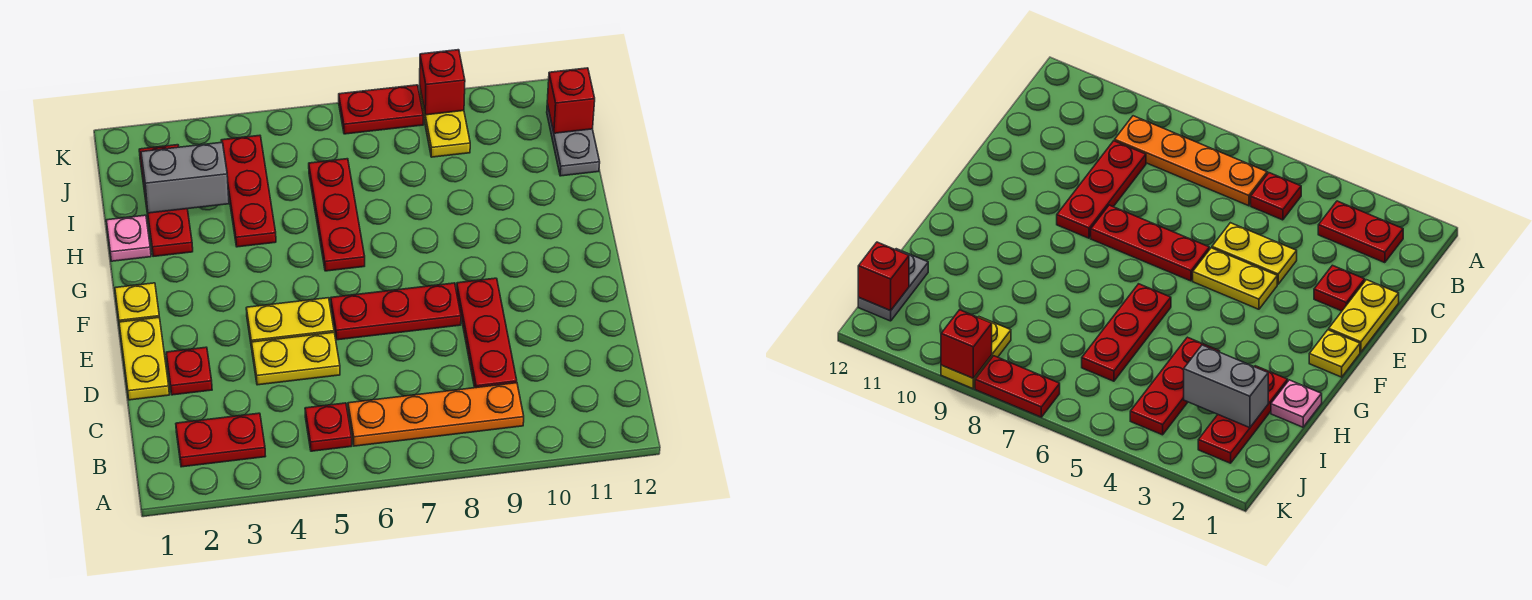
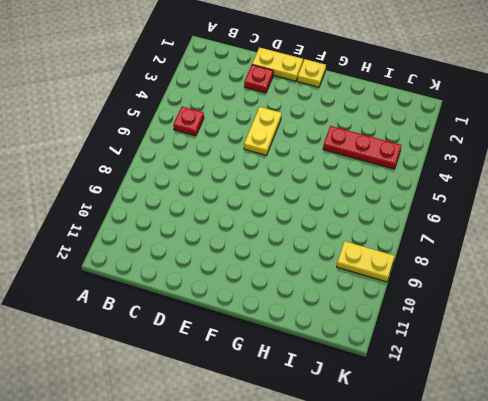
none -> red 1x2 plate [176,413,266,467]
none -> orange 1x4 plate [348,383,524,446]
none -> red 1x3 plate [457,278,517,388]

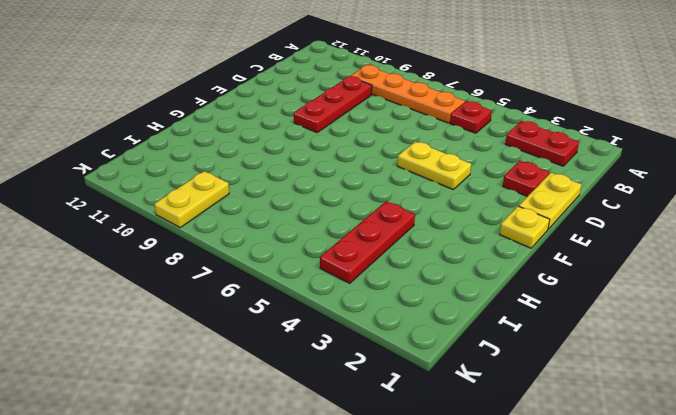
none -> yellow 1x2 plate [252,332,340,385]
none -> red 1x3 plate [331,283,461,340]
none -> red 1x3 plate [309,159,365,271]

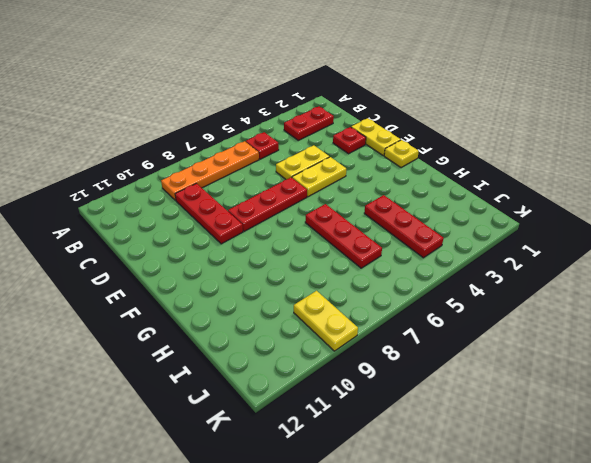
none -> pink 1x1 plate [106,215,151,261]
none -> red 1x3 plate [139,145,193,257]
none -> grey 1x2 plate [547,104,600,176]

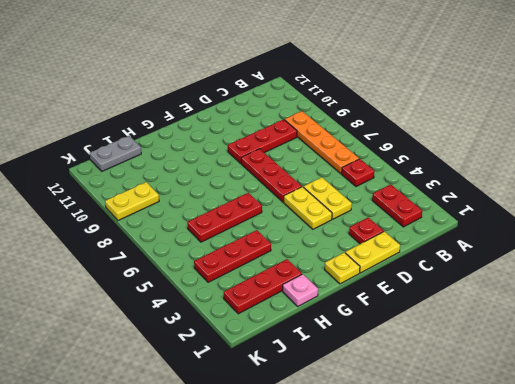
none -> red 1x2 plate [339,85,423,134]
none -> grey 1x2 brick [141,142,229,213]
none -> red 1x1 brick [547,68,595,133]

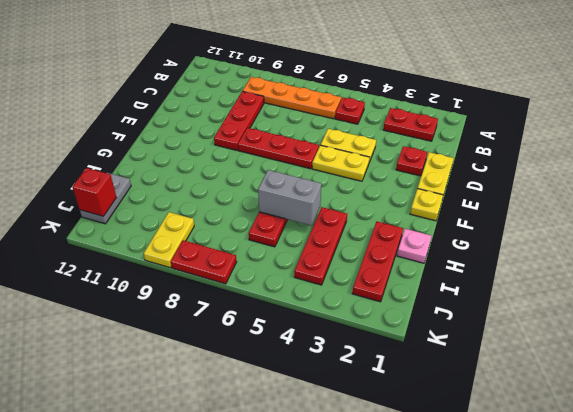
grey 1x2 brick [258,170,321,226] -> grey 1x2 brick moved to [141,142,229,213]
none -> red 1x1 brick [420,50,465,115]

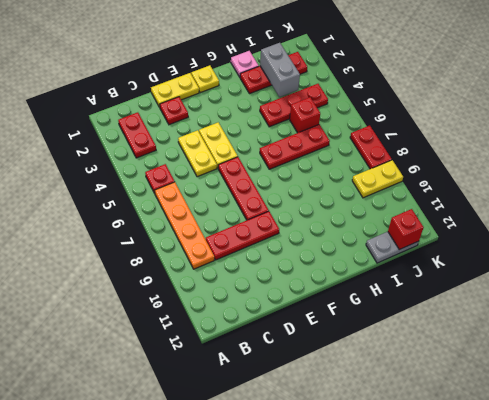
red 1x1 brick [290,97,320,133] -> red 1x1 brick moved to [420,50,465,115]

